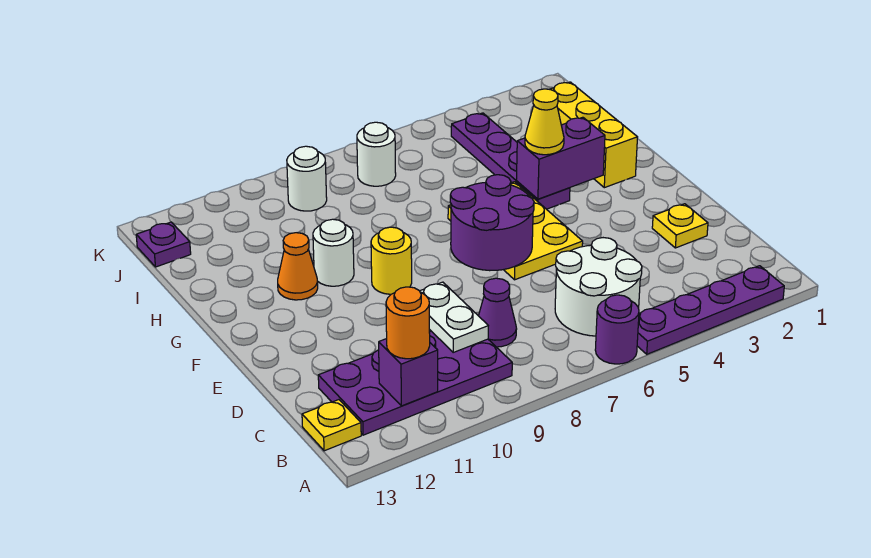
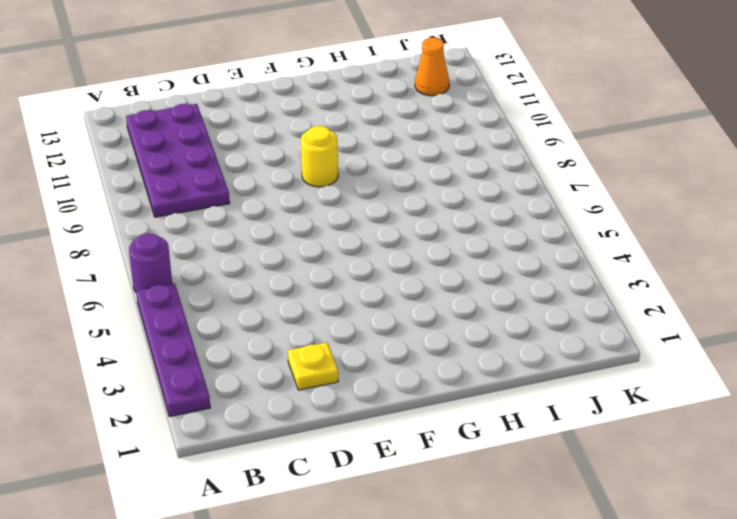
orange 1x1 cone [415,38,449,96] -> orange 1x1 cone moved to [278,233,318,300]
none -> white 2x2 round brick [555,238,642,336]
none -> yellow 1x1 plate [302,400,361,451]
none -> purple 1x1 cone [479,278,517,347]

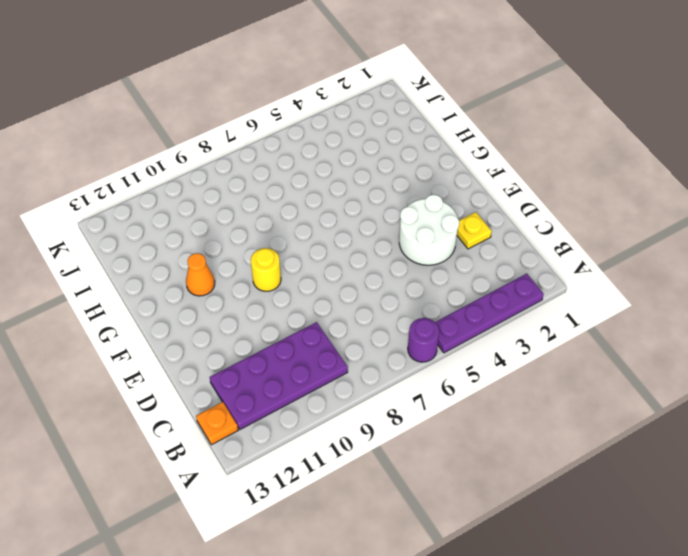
orange 1x1 plate [196,402,238,445] -> yellow 1x1 plate [302,400,361,451]
white 2x2 round brick [399,195,459,265] -> white 2x2 round brick moved to [555,238,642,336]
none -> purple 1x1 cone [479,278,517,347]
none -> yellow 2x3 plate [448,182,583,280]
none -> yellow 1x3 brick [550,82,638,188]

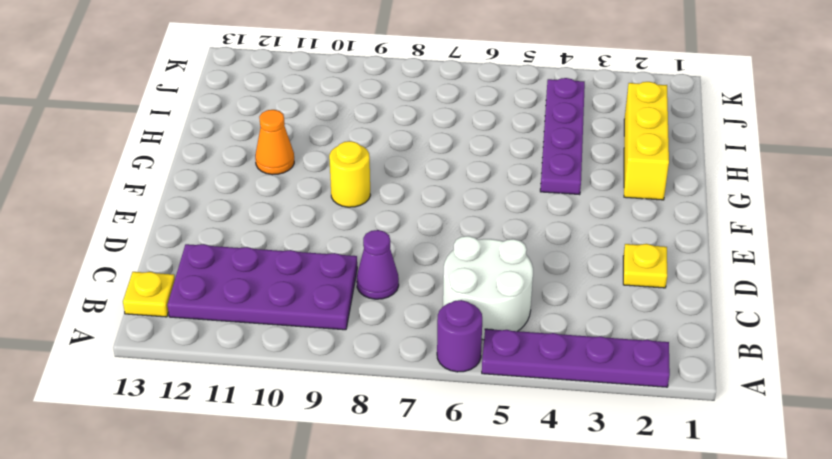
none -> yellow 2x3 plate [448,182,583,280]
none -> white 1x1 round brick [313,219,354,286]
none -> white 1x1 round brick [357,122,396,186]

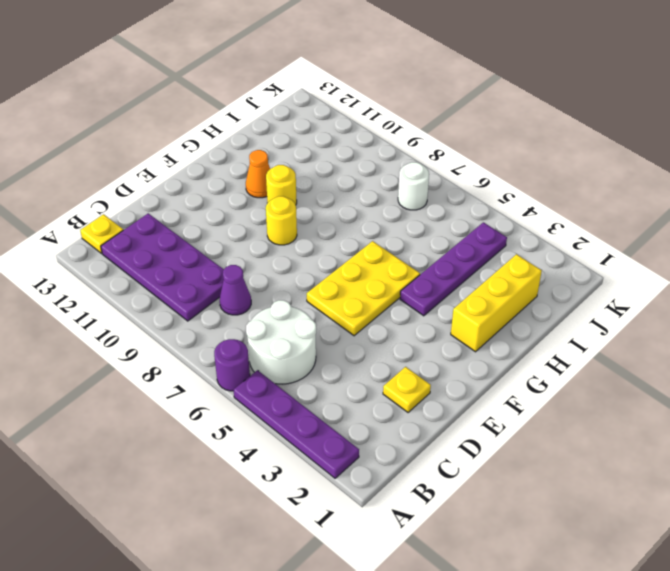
yellow 1x1 round brick [266,165,297,205] -> white 1x1 round brick [313,219,354,286]
none -> white 1x1 round brick [287,146,327,211]
none -> purple 1x1 plate [136,222,191,267]
none -> purple 1x1 brick [379,339,438,406]

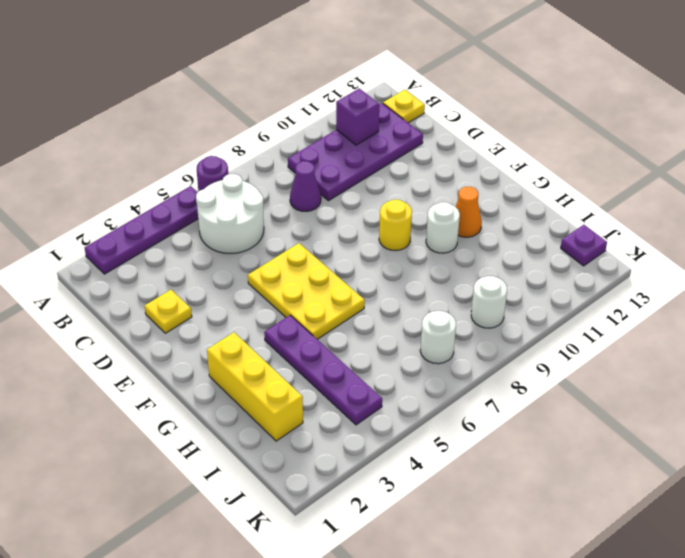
none -> white 1x2 plate [420,282,488,352]
none -> purple 2x2 round brick [450,175,534,271]
none -> purple 1x2 brick [516,117,605,199]

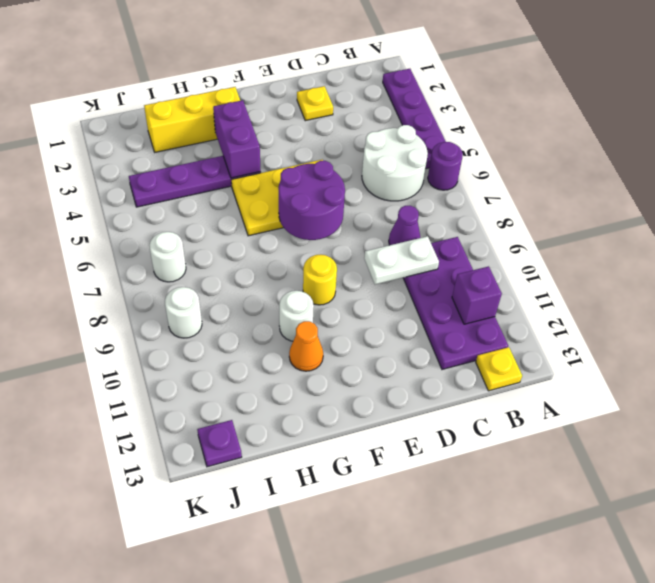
none -> orange 1x1 round brick [386,287,430,359]
none -> yellow 1x1 cone [525,89,564,155]

